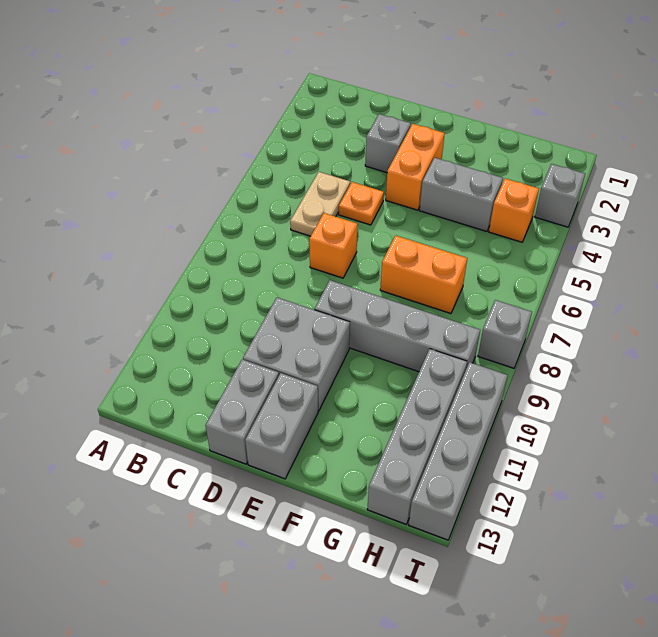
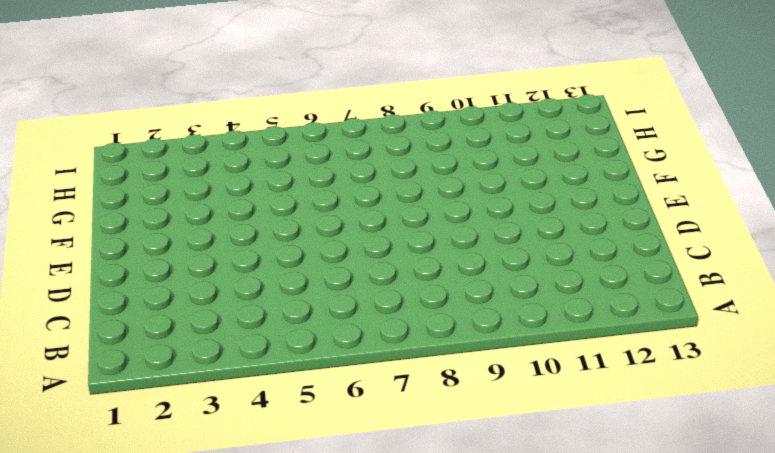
none -> tan 1x2 plate [290,172,350,236]
none -> grey 1x1 brick [365,114,411,173]
none -> orange 1x1 plate [339,182,384,225]

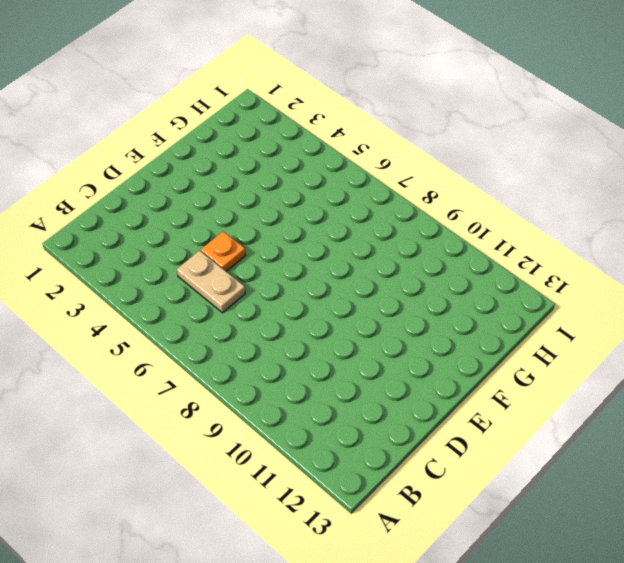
none -> grey 1x1 brick [365,114,411,173]
none -> orange 1x1 brick [309,213,358,278]
none -> grey 2x2 brick [243,298,350,411]

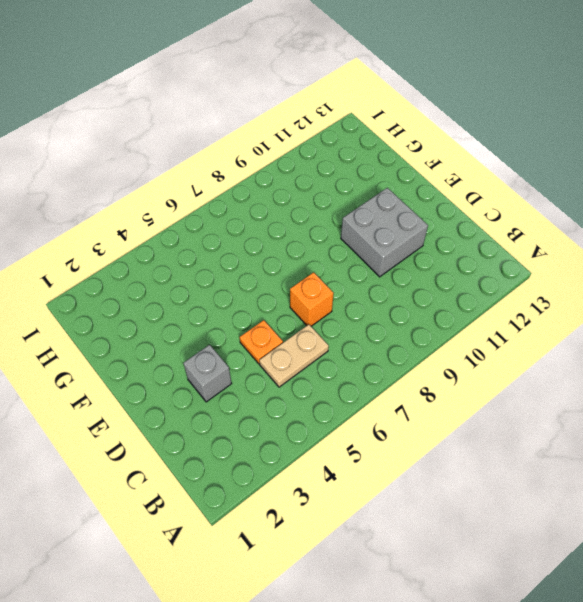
none -> grey 1x2 brick [205,359,279,464]
none -> orange 1x2 brick [386,124,445,210]
none -> grey 1x4 brick [315,280,480,372]

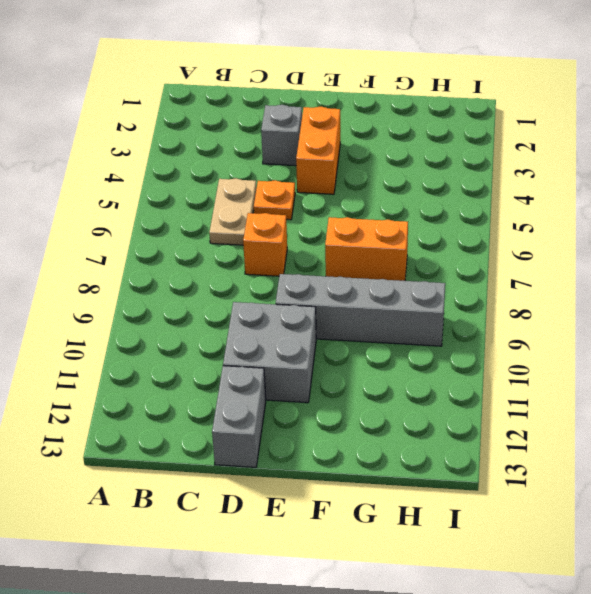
none -> grey 1x2 brick [245,373,318,479]
none -> grey 1x2 brick [420,158,503,231]
none -> orange 1x1 brick [489,179,539,242]

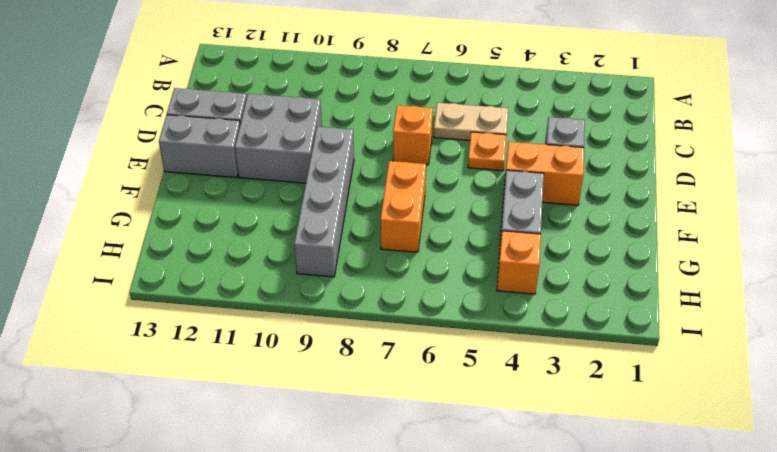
none -> grey 1x4 brick [367,349,467,524]
none -> grey 1x1 brick [535,164,585,227]
none -> grey 1x1 brick [478,300,532,368]

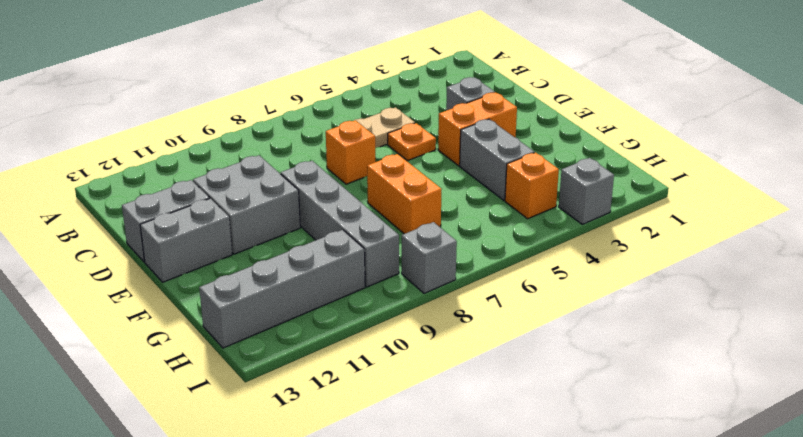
none -> grey 1x4 brick [409,362,508,540]

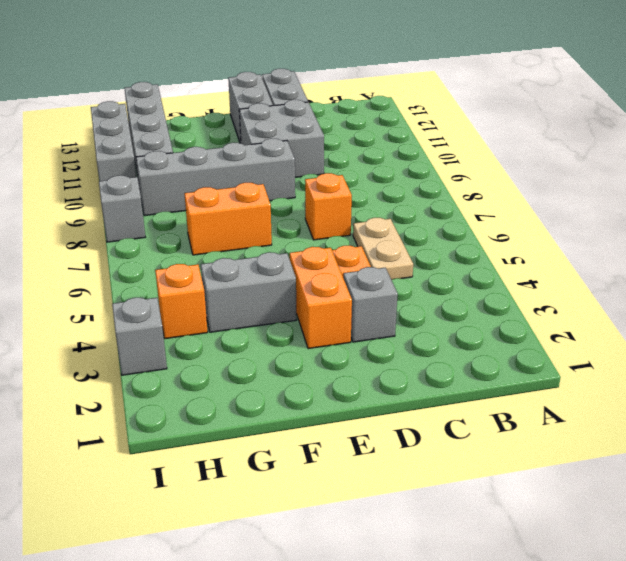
grey 1x3 brick [91,101,136,181] -> grey 1x4 brick [409,362,508,540]

